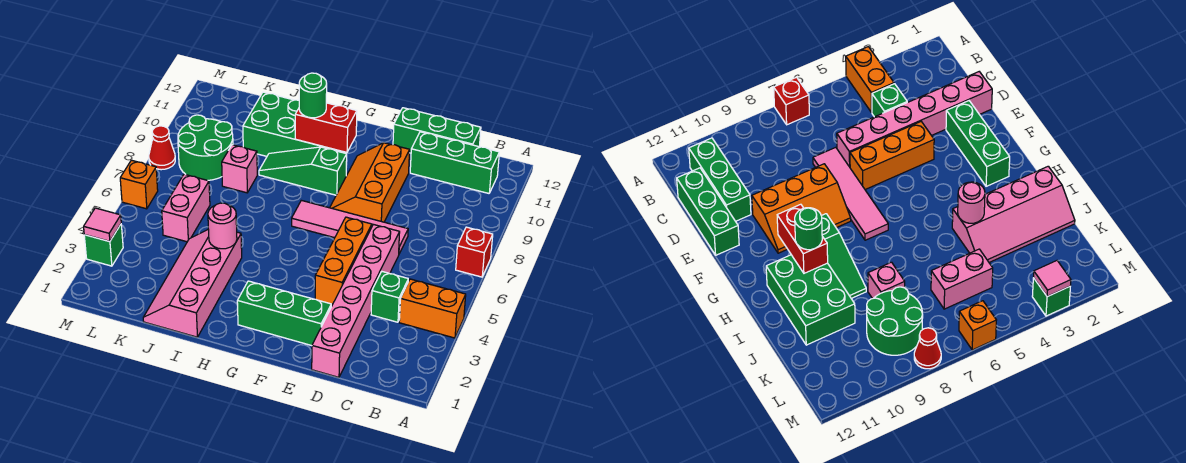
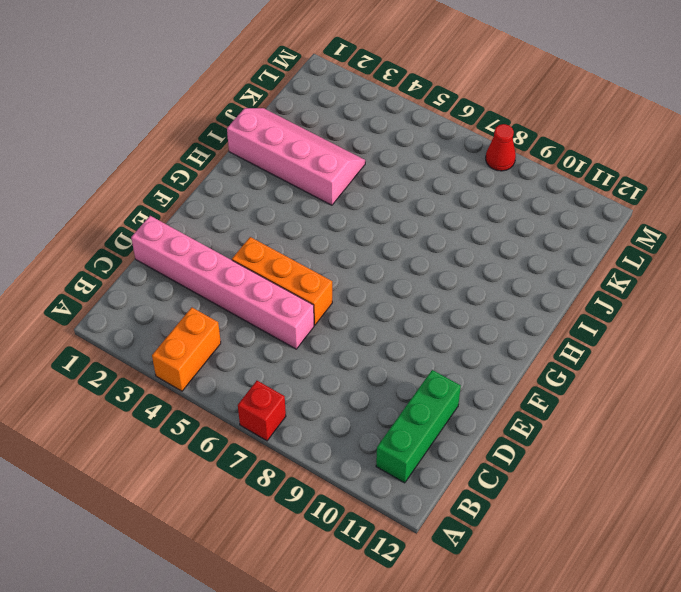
none -> green 1x1 brick [371,272,408,322]
none -> green 1x3 brick [393,108,481,153]
none -> pink 1x4 tile [292,200,408,254]

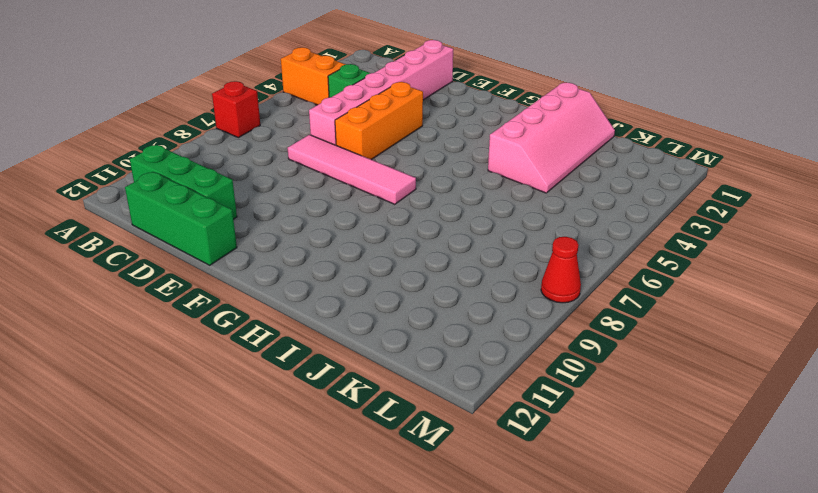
none -> green 1x3 brick [237,281,331,346]
none -> orange 2x3 slope [330,143,410,222]
none -> green 1x3 slope [259,147,347,195]

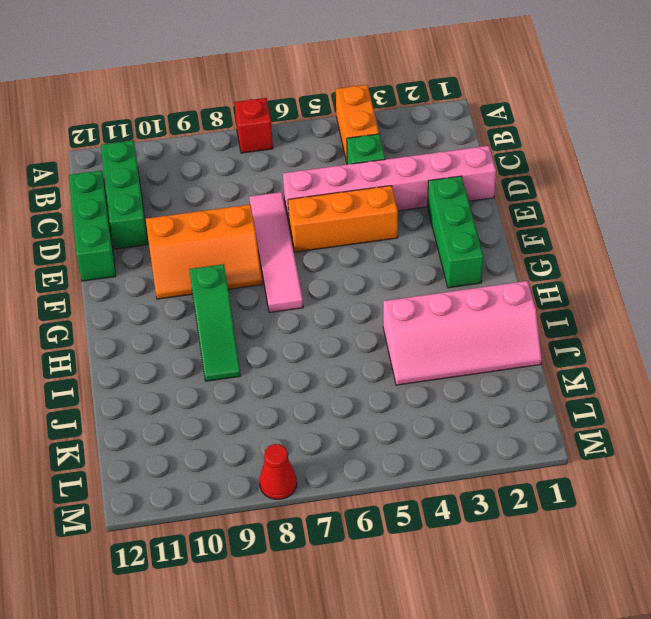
none -> green 2x3 brick [243,92,331,156]
none -> pink 1x1 brick [222,145,257,193]
none -> pink 1x2 brick [162,174,210,242]

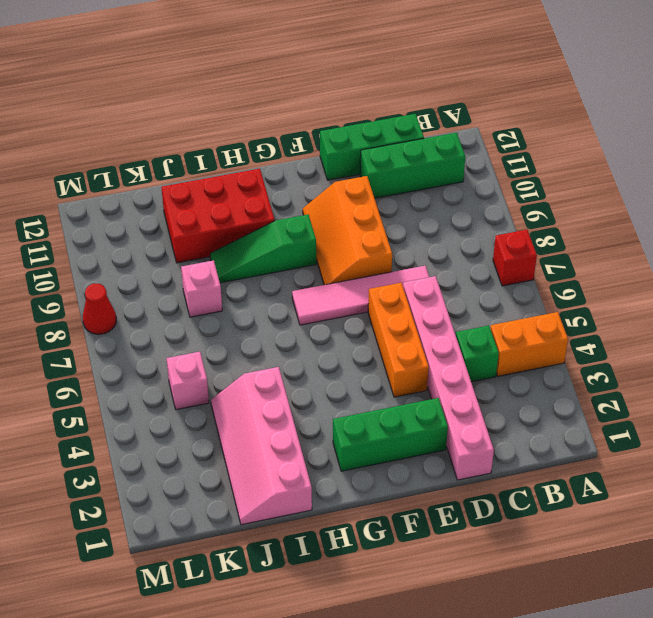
red 2x3 brick [161,169,275,263] -> green 2x3 brick [243,92,331,156]
pink 1x1 brick [166,352,209,410] -> pink 1x2 brick [162,174,210,242]
none -> green 2x2 round brick [178,115,233,180]
none -> green 1x1 brick [84,224,123,266]
none -> orange 1x1 brick [120,160,158,209]

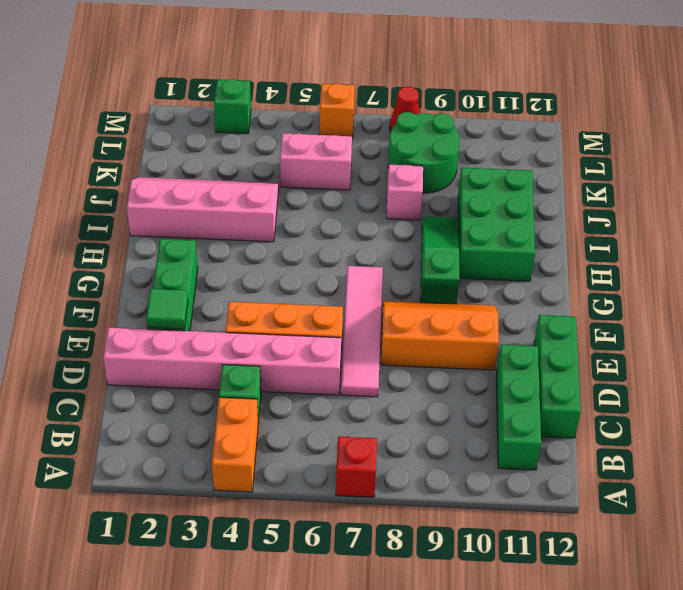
green 1x1 tile [146,289,188,329] -> none
none -> red 1x2 brick [295,103,357,152]
none -> pink 1x1 round brick [208,203,237,249]
none -> pink 1x1 tile [84,208,121,242]

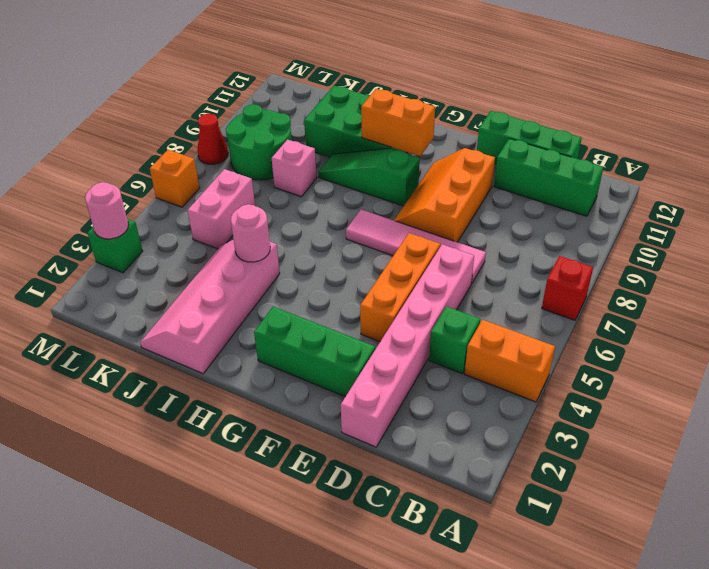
orange 1x2 brick [361,89,435,156] -> red 1x2 brick [295,103,357,152]
pink 1x1 round brick [85,182,128,239] -> pink 1x1 tile [84,208,121,242]
none -> green 1x1 round brick [299,73,327,118]

